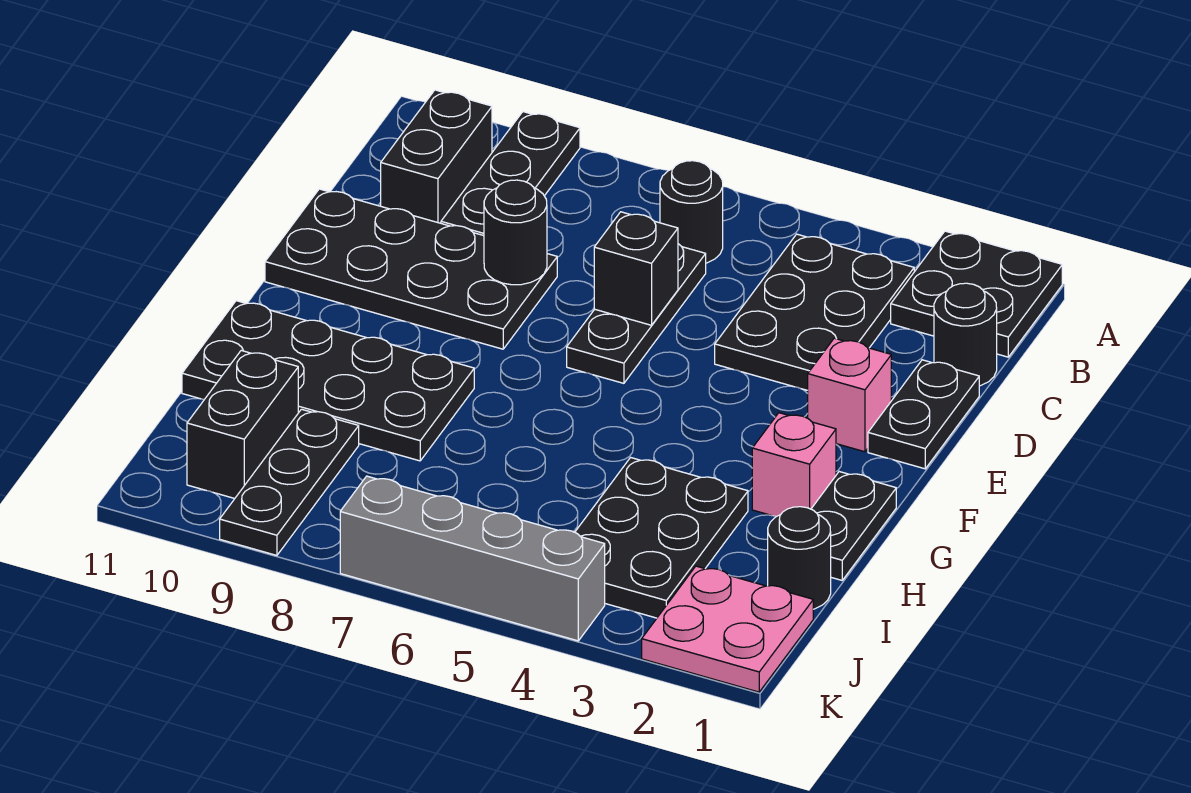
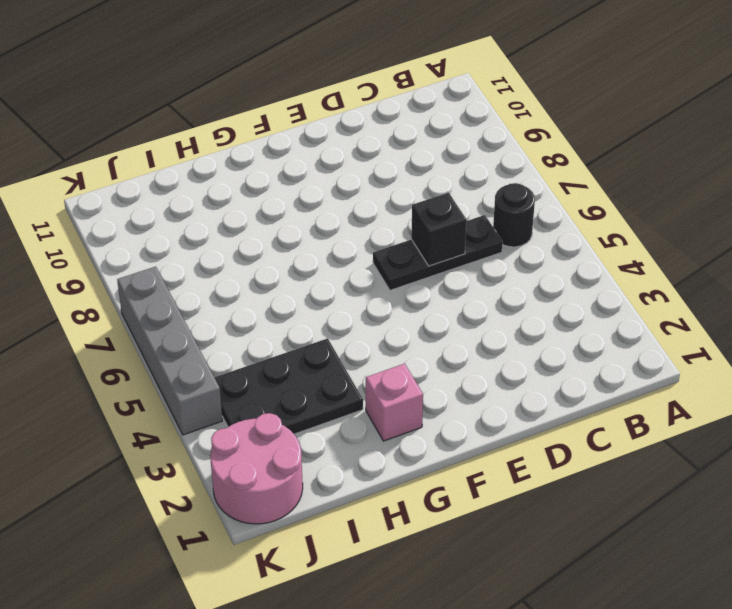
pink 2x2 round brick [210,413,303,524] -> pink 2x2 plate [642,566,813,692]
none -> black 2x2 plate [891,231,1062,357]
none -> black 1x3 plate [441,112,580,236]
none -> black 2x3 plate [715,234,914,390]

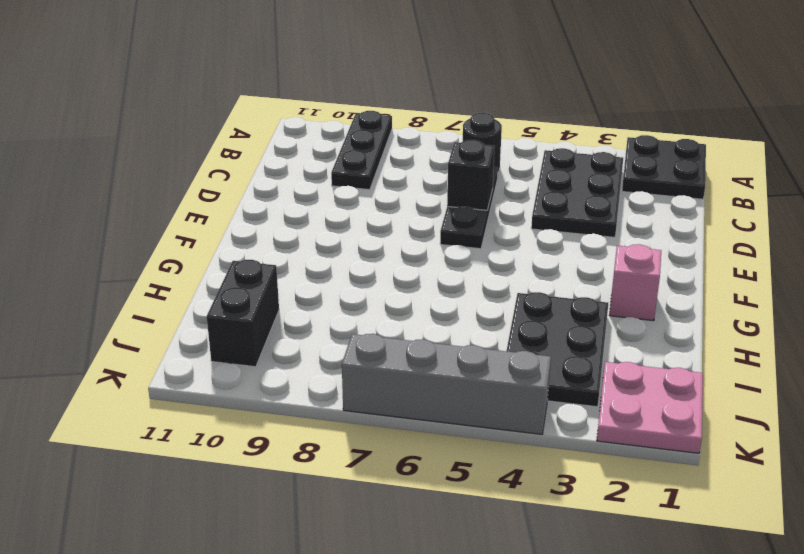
none -> black 1x2 brick [381,90,492,223]
none -> black 1x1 round brick [934,283,997,386]
none -> black 1x2 plate [868,360,979,469]

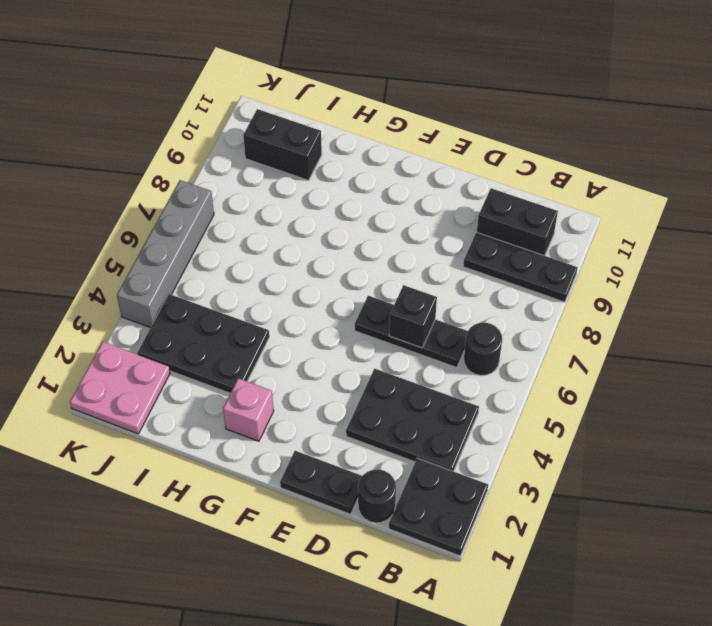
none -> black 2x4 plate [265,189,557,349]
none -> pink 1x1 brick [808,338,891,452]
none -> black 1x2 plate [811,472,896,580]

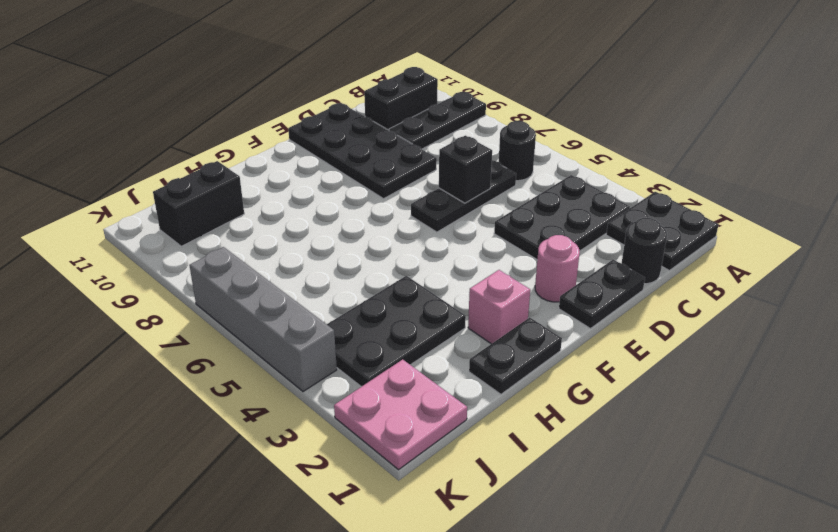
pink 1x1 round brick [535,235,580,302] -> pink 1x1 brick [808,338,891,452]
none -> black 2x4 plate [182,301,474,461]
none -> black 1x1 round brick [768,507,831,609]
none -> black 1x3 plate [220,409,359,555]

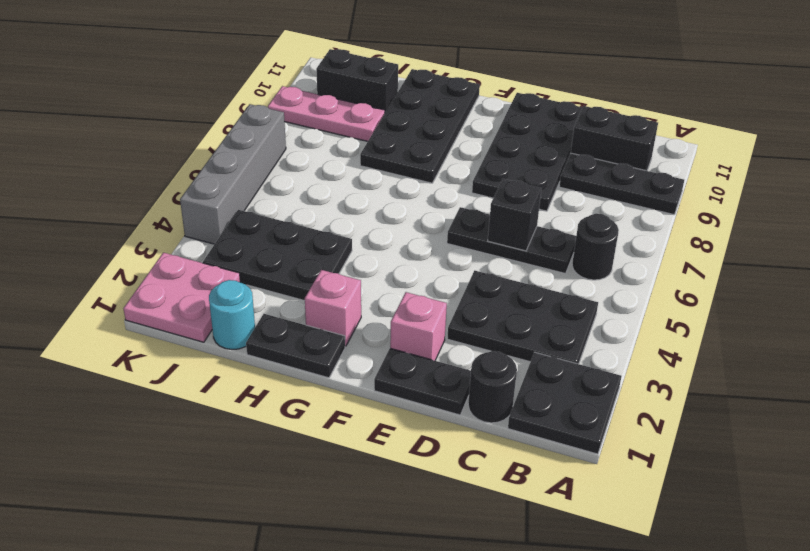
cyan 1x1 round brick [209,280,255,350] -> black 1x1 round brick [768,507,831,609]
pink 1x3 plate [268,86,385,141] -> black 1x3 plate [220,409,359,555]
none -> black 1x1 round brick [484,180,547,285]

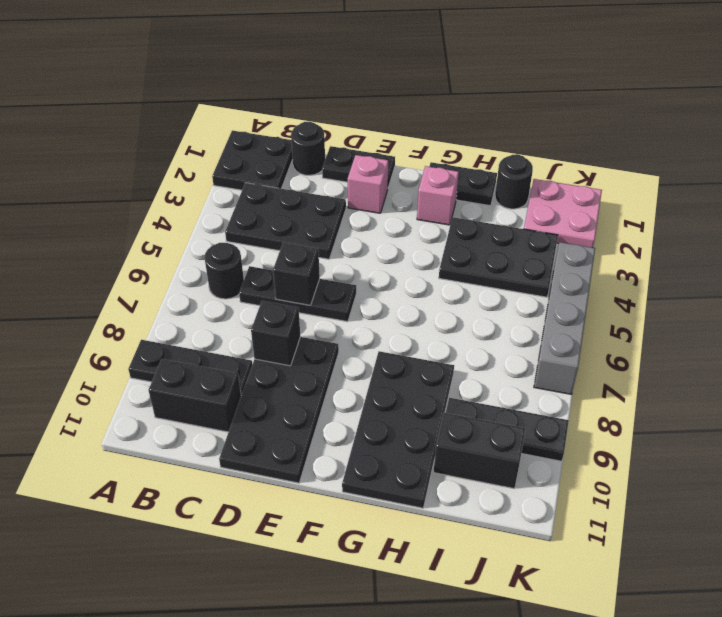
black 1x1 brick [251,301,300,366] -> black 1x1 round brick [484,180,547,285]

